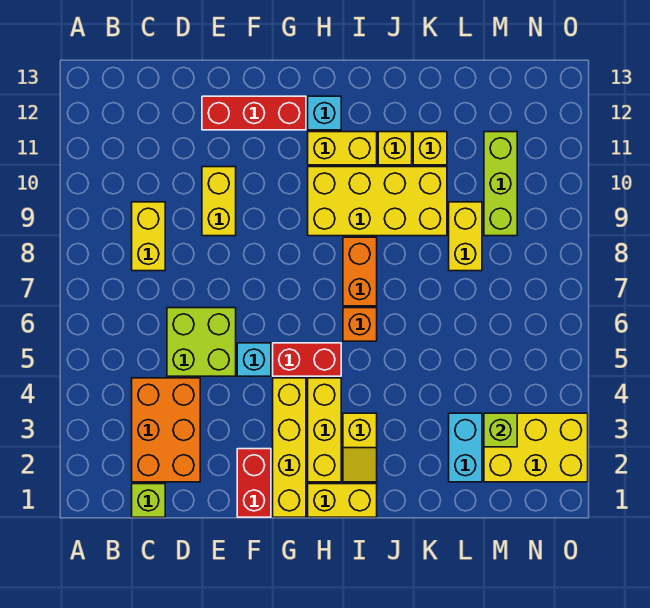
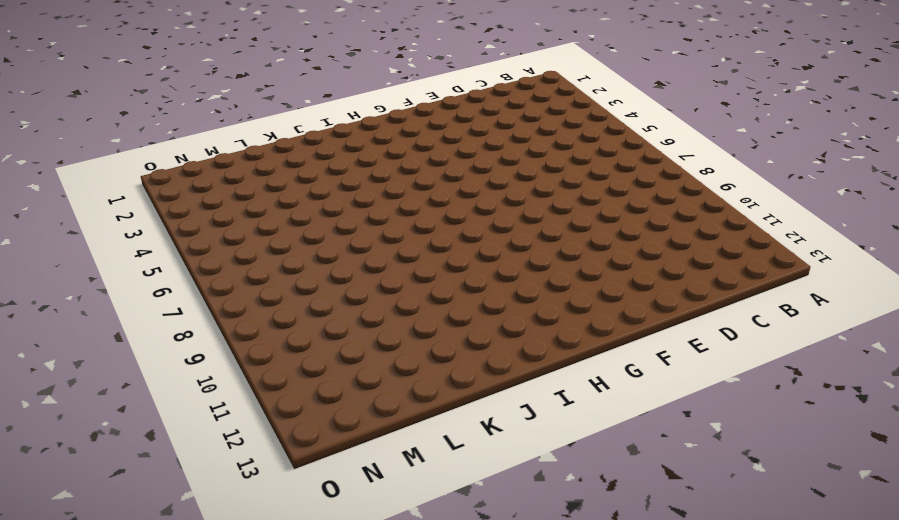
none -> lime 1x1 brick [132,484,165,517]
none -> orange 2x3 brick [132,378,200,482]
none -> yellow 1x2 brick [132,202,165,271]

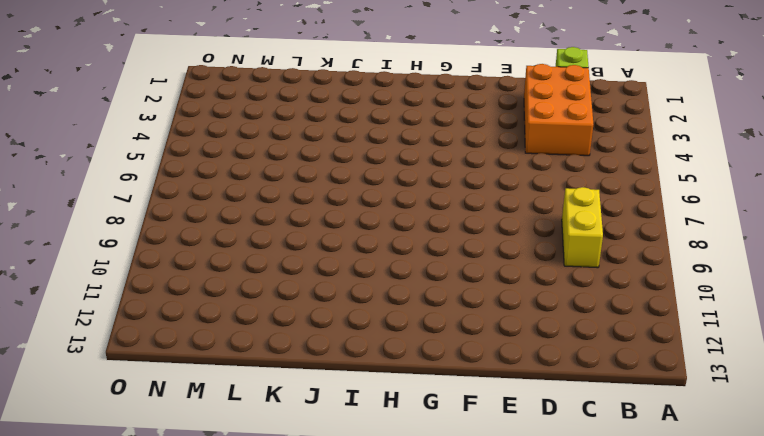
none -> lime 2x2 brick [167,308,236,376]
none -> yellow 1x2 brick [202,167,236,236]
none -> red 1x3 brick [202,96,306,130]

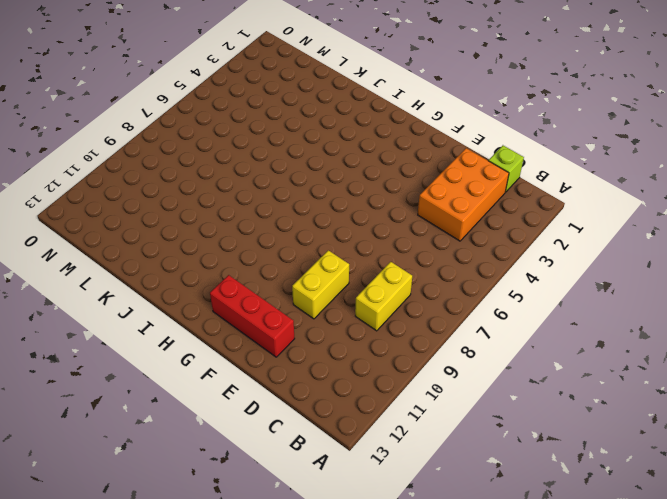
none -> lime 2x2 brick [167,308,236,376]
none -> red 1x2 brick [237,449,271,517]
none -> cyan 1x1 brick [237,343,271,376]

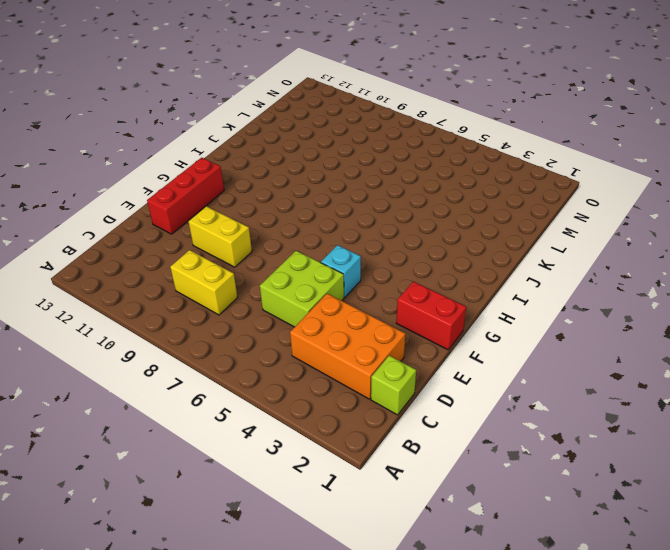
none -> yellow 1x4 brick [273,378,306,517]
none -> red 1x2 brick [273,343,341,376]
none -> yellow 1x2 brick [308,484,377,517]

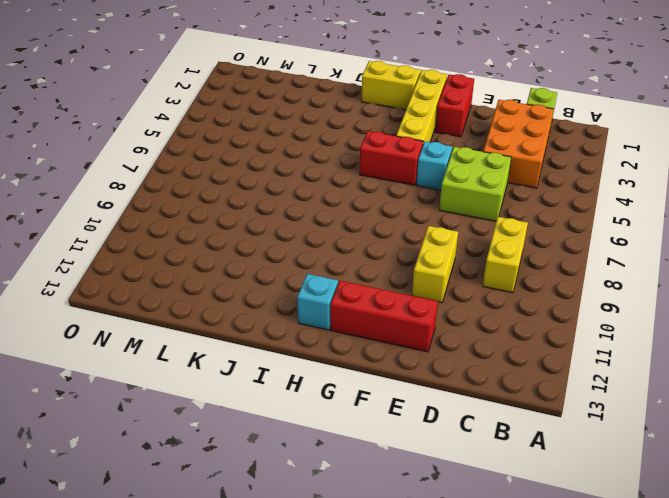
none -> yellow 1x3 brick [308,378,341,482]
none -> yellow 2x4 brick [308,167,447,236]
none -> yellow 1x2 brick [308,132,377,165]

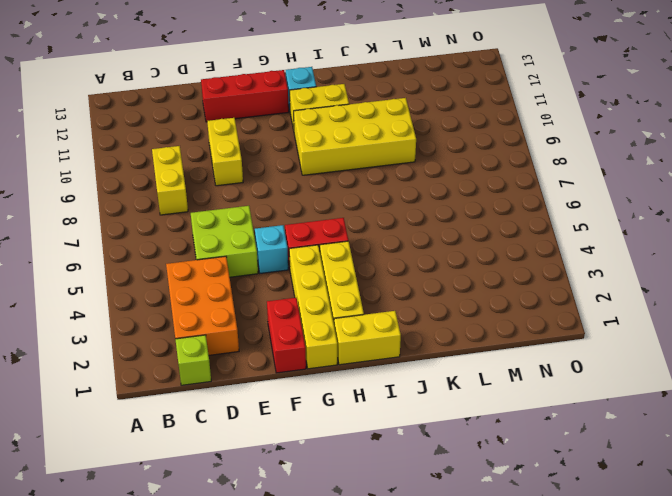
none -> yellow 1x2 slope [343,413,377,482]
none -> orange 1x1 brick [343,308,377,341]
none -> orange 1x2 brick [343,237,377,306]

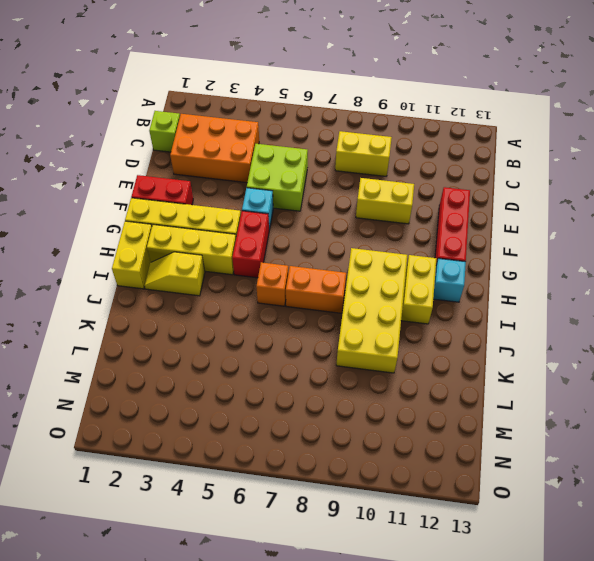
none -> yellow 1x1 brick [378,132,412,165]
none -> yellow 1x1 brick [413,132,447,165]
none -> cyan 1x2 brick [449,413,482,482]

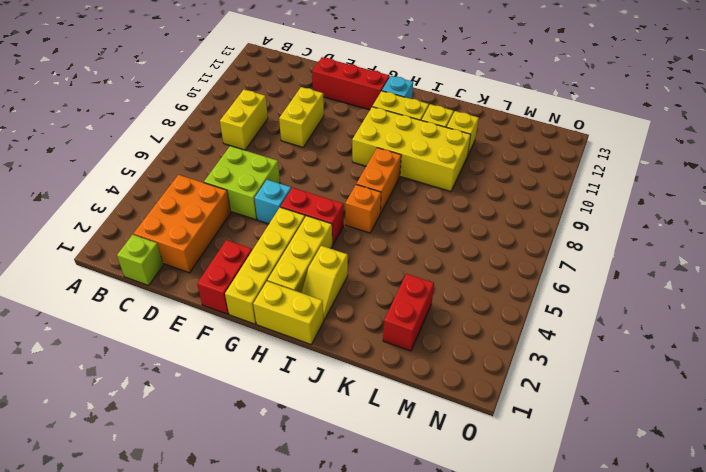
red 1x2 brick [383,274,434,351] -> cyan 1x2 brick [449,413,482,482]
none -> yellow 1x2 brick [449,202,482,271]
none -> yellow 2x3 brick [484,413,588,482]
none -> lime 1x3 brick [484,132,517,236]

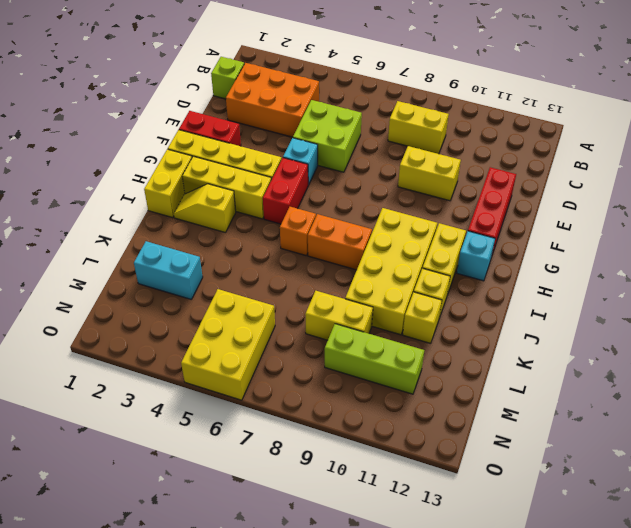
yellow 2x3 brick [181,289,275,400] -> yellow 2x3 brick moved to [484,413,588,482]
none -> lime 1x1 brick [484,413,517,447]

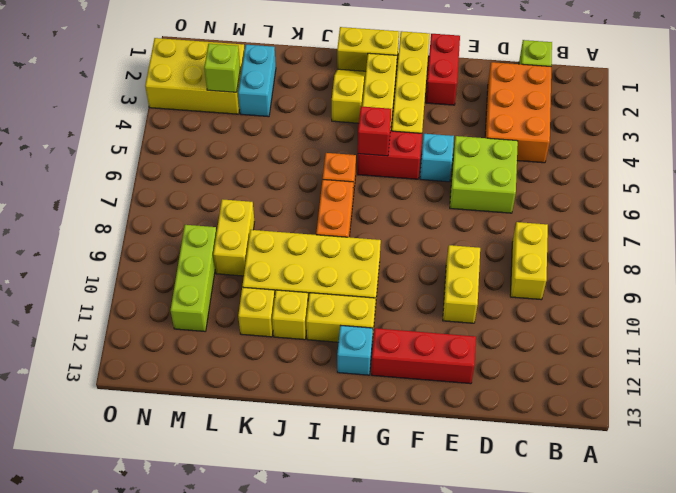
red 1x1 brick [358,106,391,156] -> none

